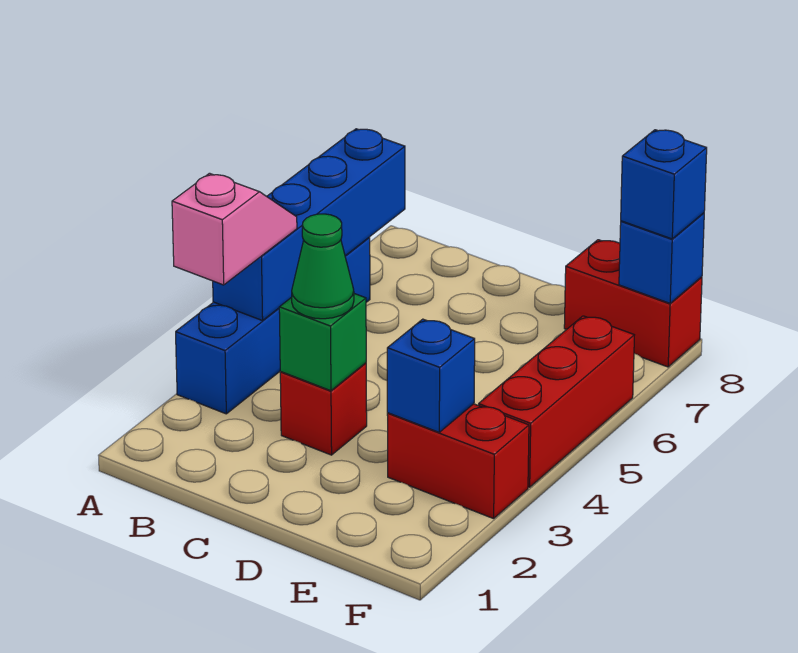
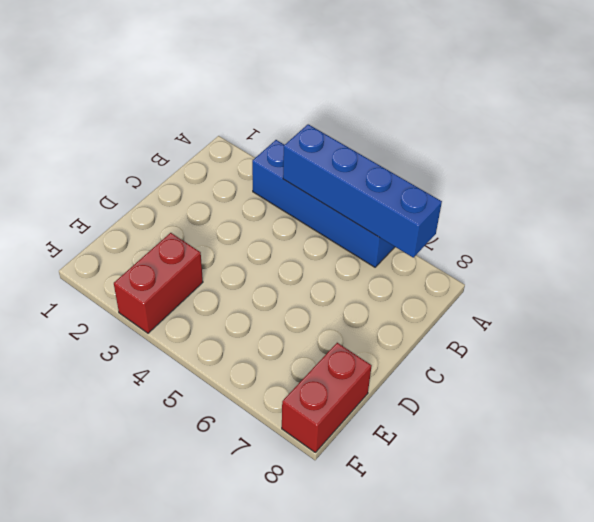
none -> red 1x1 brick [280,363,367,455]
none -> red 1x3 brick [478,316,634,487]
none -> green 1x1 brick [279,294,366,391]

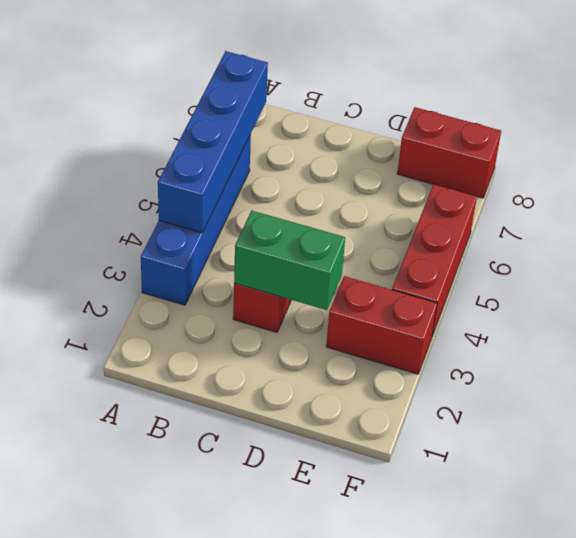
green 1x2 brick [234,211,345,310] -> green 1x1 brick [279,294,366,391]
none -> blue 1x1 brick [387,319,475,432]
none -> blue 1x1 brick [619,213,704,303]
none -> pink 1x2 slope [172,173,297,285]

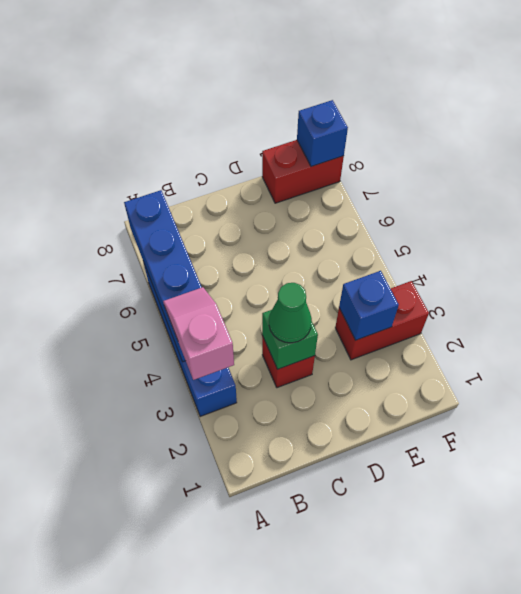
none -> red 1x3 brick [478,316,634,487]
none -> blue 1x1 brick [621,130,707,239]

